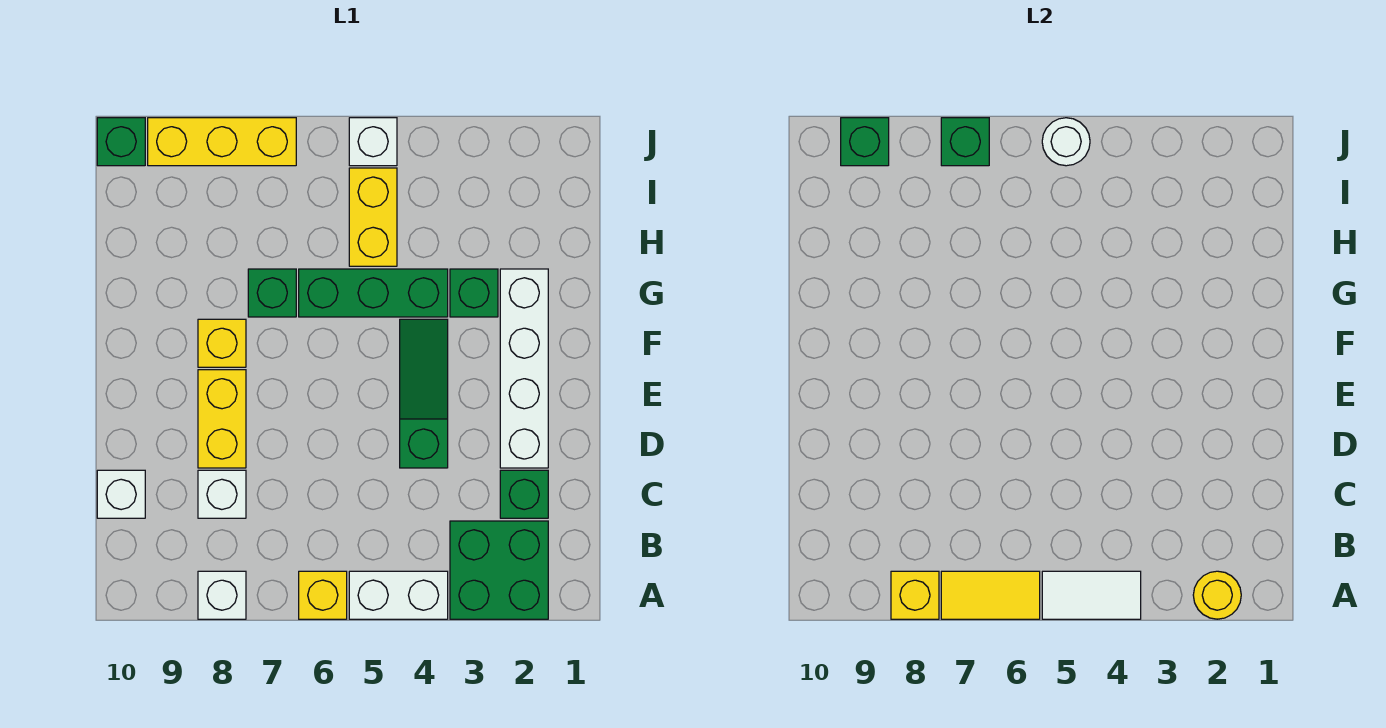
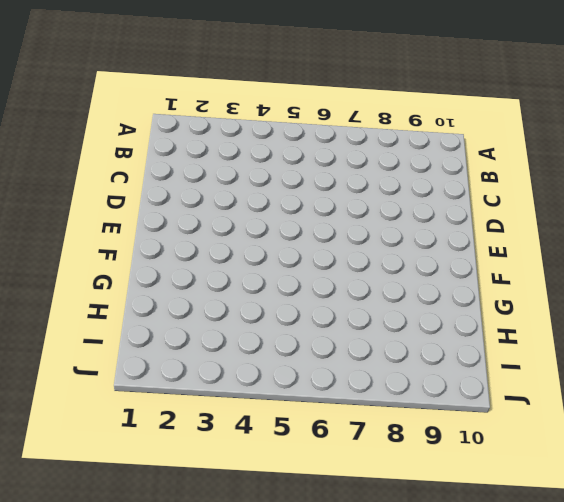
none -> green 2x2 brick [450,521,548,619]
none -> white 1x2 brick [349,571,448,619]
none -> yellow 1x1 brick [299,571,347,619]

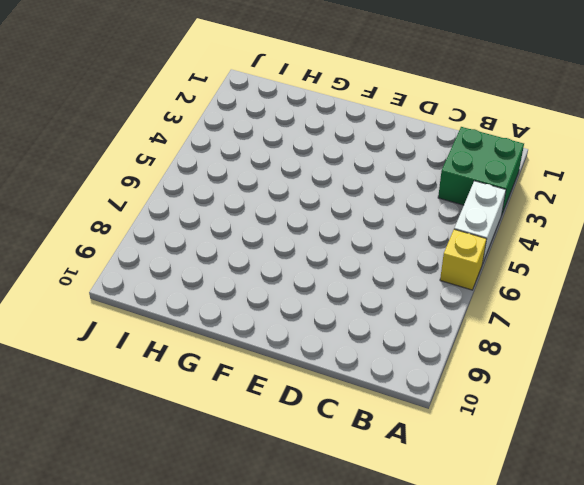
none -> white 1x1 brick [198,571,246,619]
none -> green 1x1 brick [500,470,548,518]
none -> white 1x1 brick [198,470,246,518]

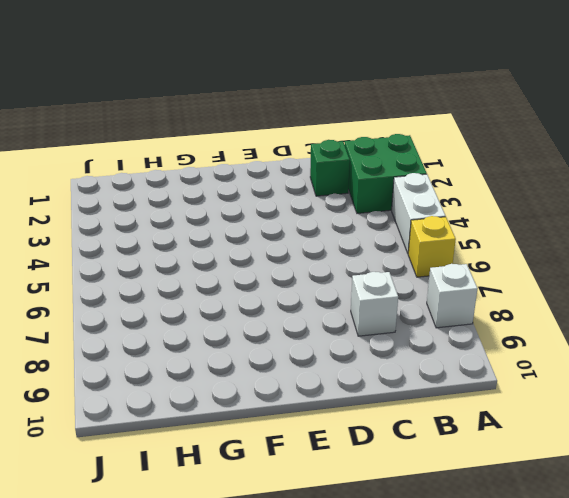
none -> white 1x1 brick [97,470,145,518]
none -> white 1x4 brick [500,269,548,468]
none -> green 1x3 slope [400,319,448,468]

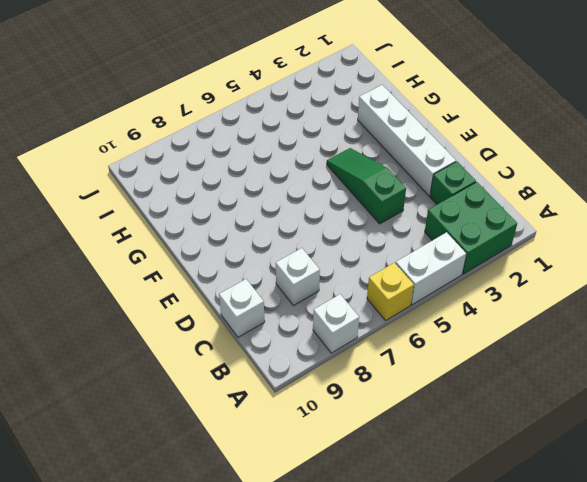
none -> yellow 1x2 brick [198,370,246,468]
none -> yellow 1x1 brick [198,319,246,367]
none -> green 1x1 brick [450,269,498,317]

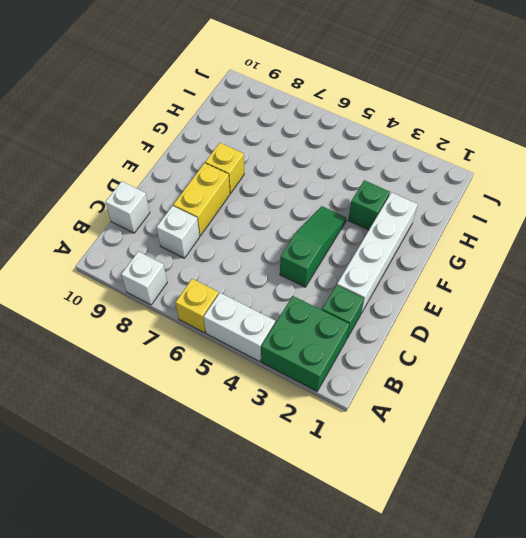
none -> green 1x3 brick [299,269,448,317]
none -> green 1x1 brick [248,269,296,317]
none -> yellow 1x2 brick [349,168,397,266]

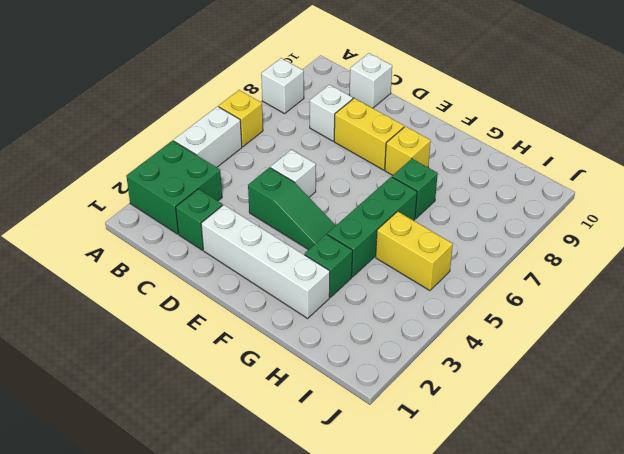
white 1x1 brick [270,149,316,197] -> white 1x1 brick moved to [349,118,397,166]
none -> yellow 1x3 brick [148,118,296,166]
none -> green 1x1 brick [97,118,145,166]
none -> yellow 1x1 round brick [1193,571,1241,619]

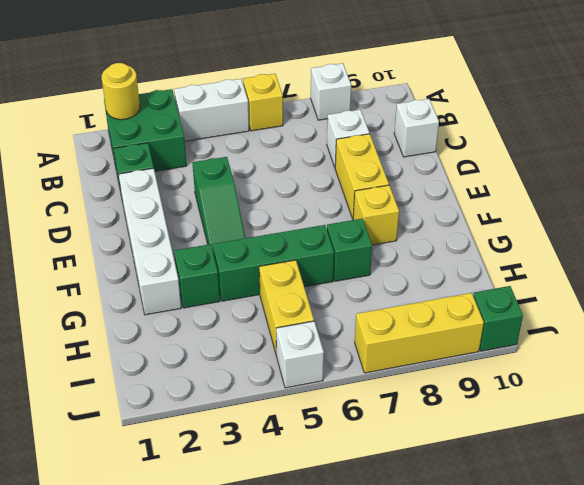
none -> white 1x2 tile [1042,571,1141,619]
none -> yellow 1x2 tile [941,571,1040,619]
none -> yellow 1x1 brick [891,571,939,619]

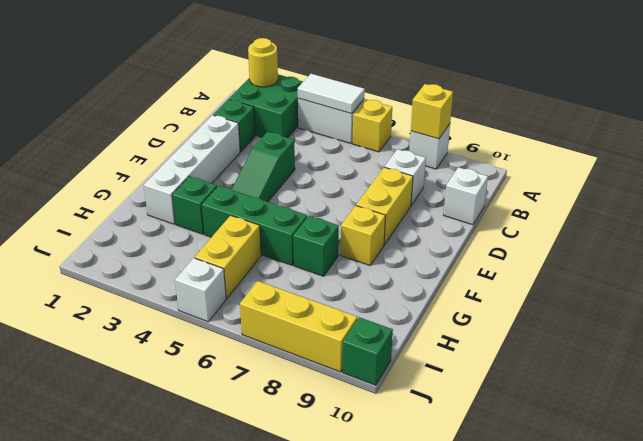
none -> yellow 1x2 tile [941,571,1040,619]
none -> white 1x1 round brick [1042,118,1090,166]
none -> green 1x1 brick [941,118,989,166]

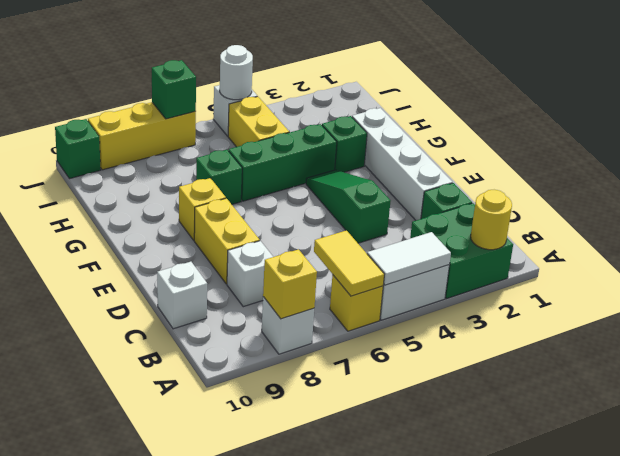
yellow 1x2 tile [314,230,384,296] -> yellow 1x2 tile turned to [941,571,1040,619]
none -> green 1x1 brick [841,118,889,166]

